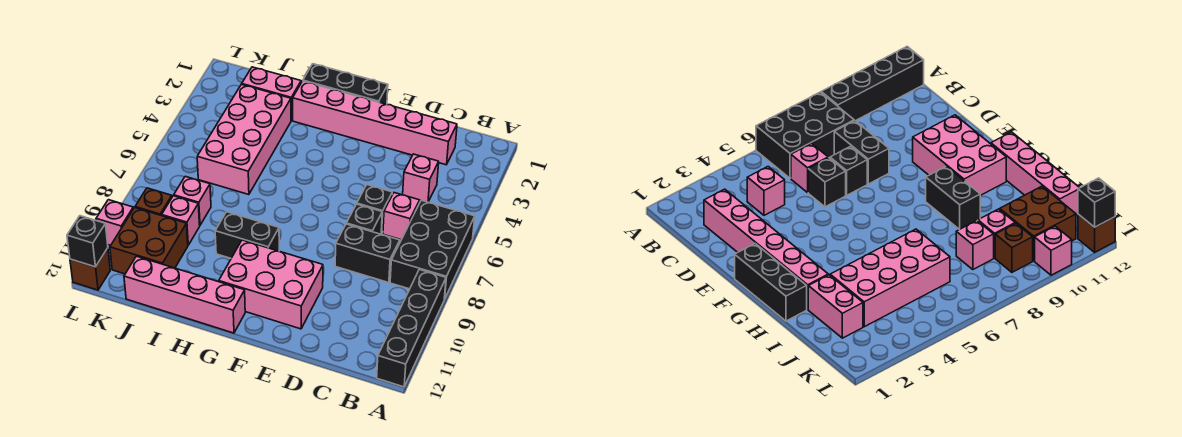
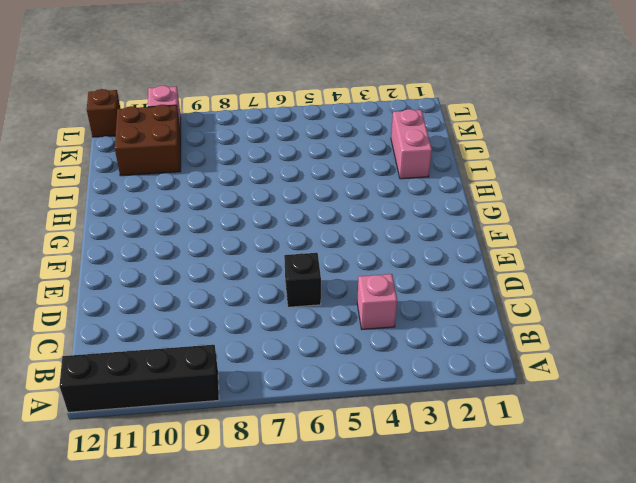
none -> black 2x3 brick [390,200,475,299]
none -> pink 1x6 brick [293,81,457,165]
none -> pink 1x1 brick [383,193,420,240]

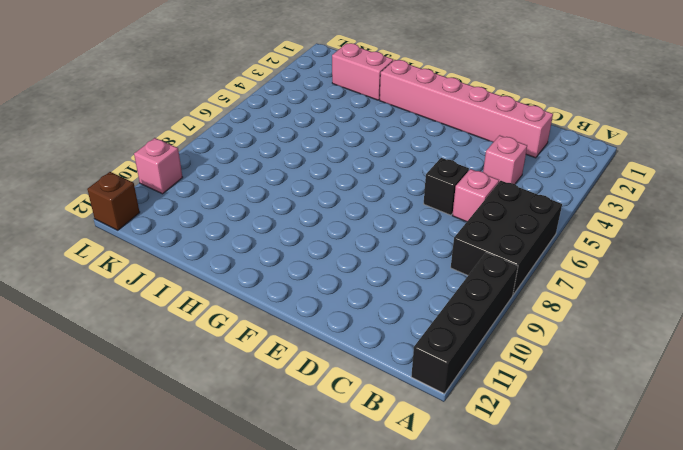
none -> black 1x2 brick [335,224,400,283]
none -> black 1x1 brick [346,204,382,234]
none -> pink 2x3 brick [219,240,323,329]

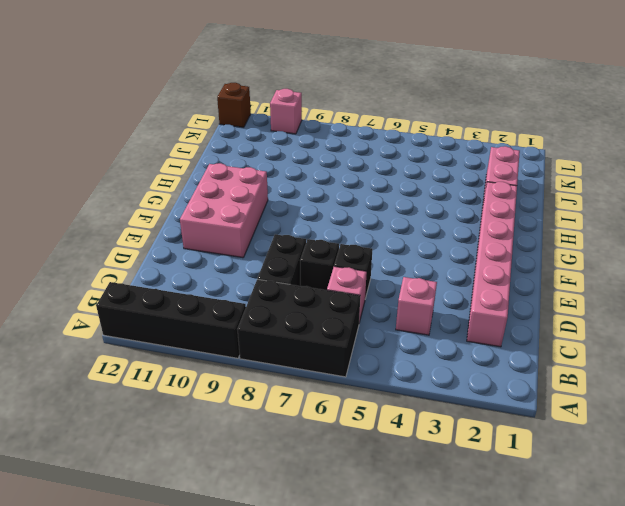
none -> black 1x3 brick [303,64,388,104]
none -> black 1x2 brick [215,212,279,258]
none -> pink 1x4 brick [124,256,245,333]

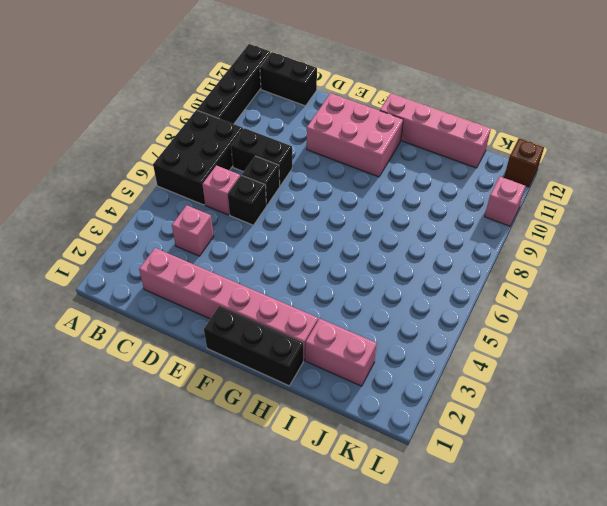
black 1x2 brick [260,52,317,106] -> black 1x2 brick moved to [215,212,279,258]
none -> pink 2x4 brick [197,84,291,195]
none -> pink 1x1 brick [174,176,211,225]
none -> pink 1x1 brick [162,196,200,245]

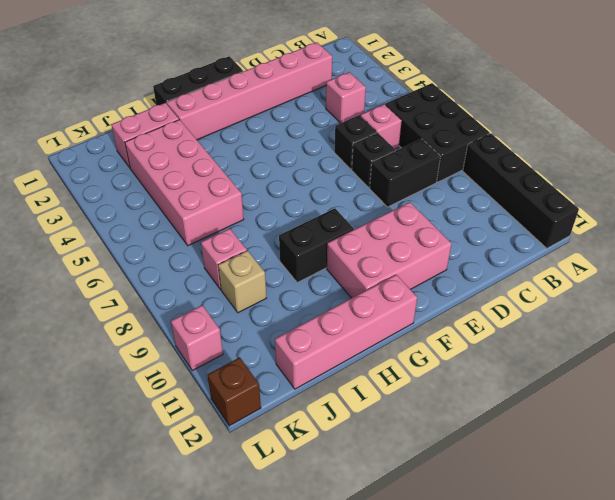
tan 1x1 brick [218,251,266,313] -> pink 1x1 brick [162,196,200,245]
none -> brown 2x2 brick [110,208,188,274]
none -> brown 1x1 brick [135,188,172,216]
none -> black 1x1 brick [67,216,108,267]

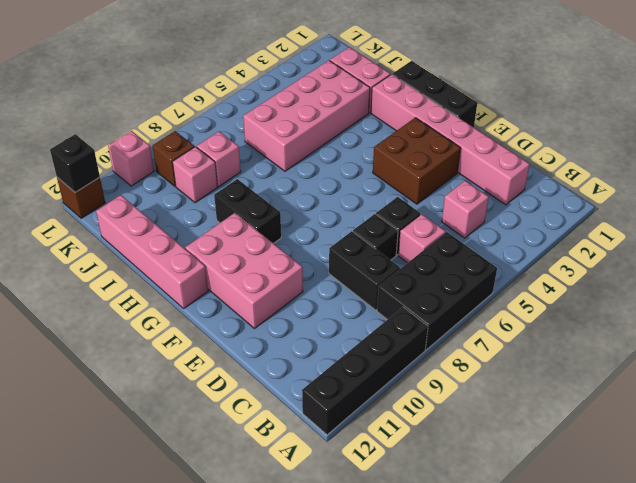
brown 2x2 brick [373,118,461,204] -> brown 2x2 brick moved to [110,208,188,274]

